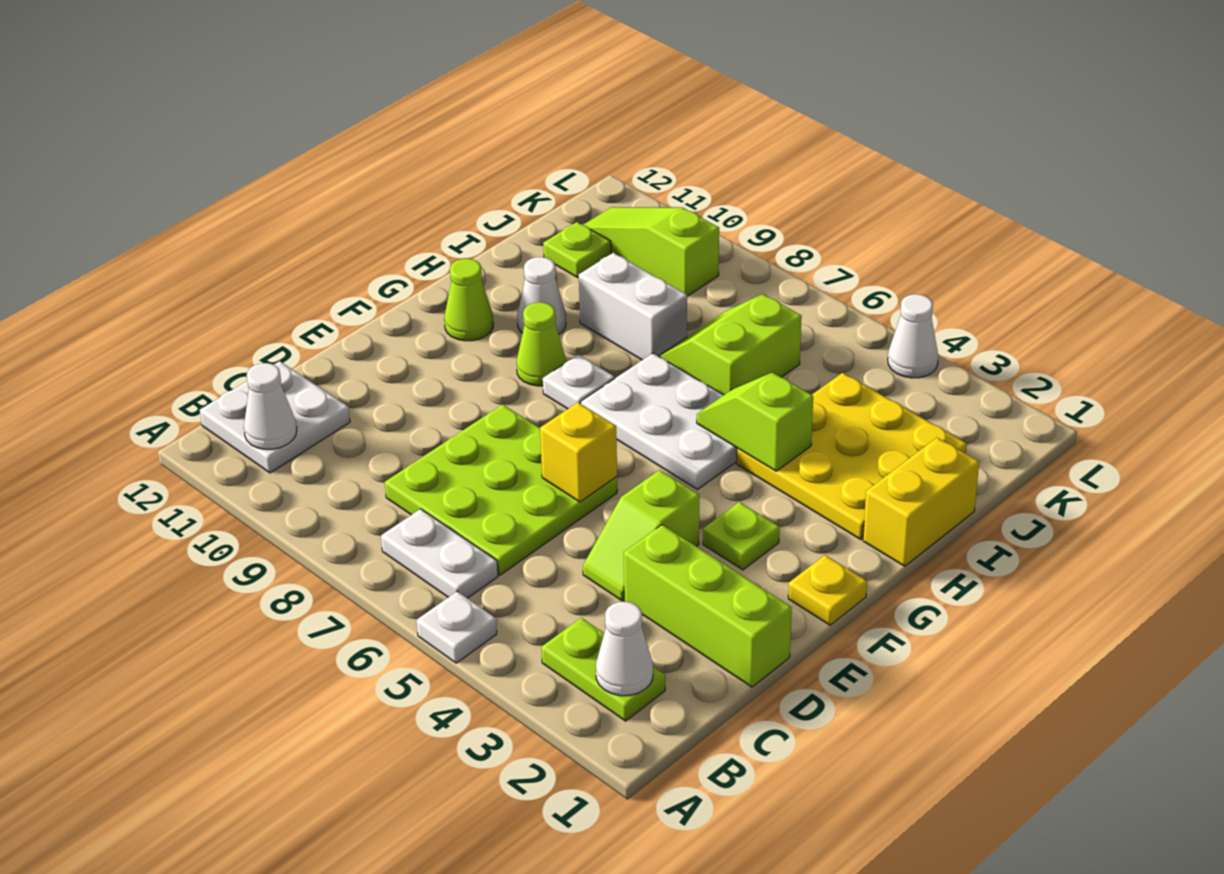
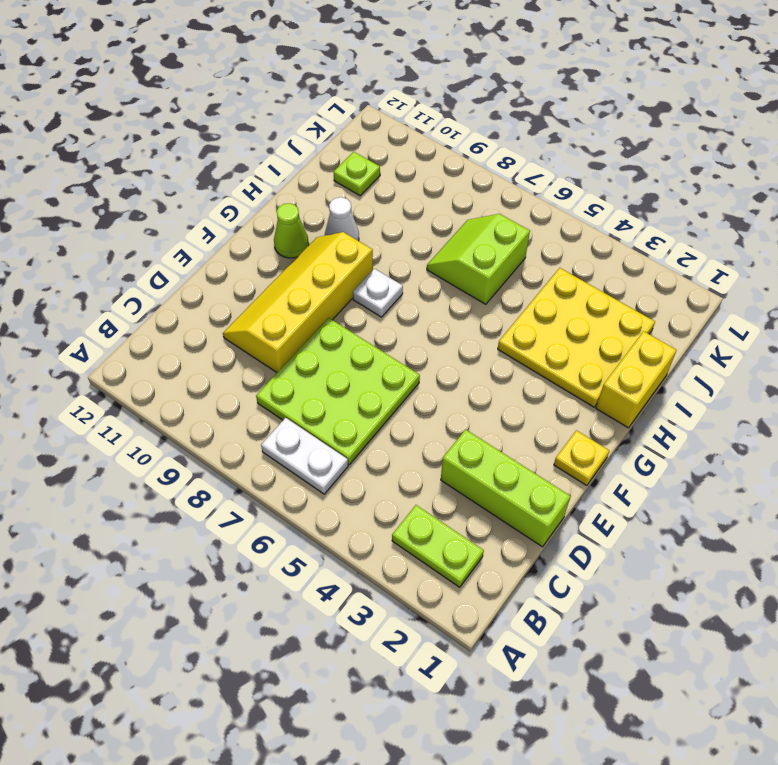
yellow 2x4 slope [223,232,373,372] -> lime 1x1 cone [517,302,566,386]
none -> white 1x1 plate [417,591,497,663]
none -> white 2x2 plate [200,361,350,473]
none -> lime 1x2 slope [583,470,699,601]

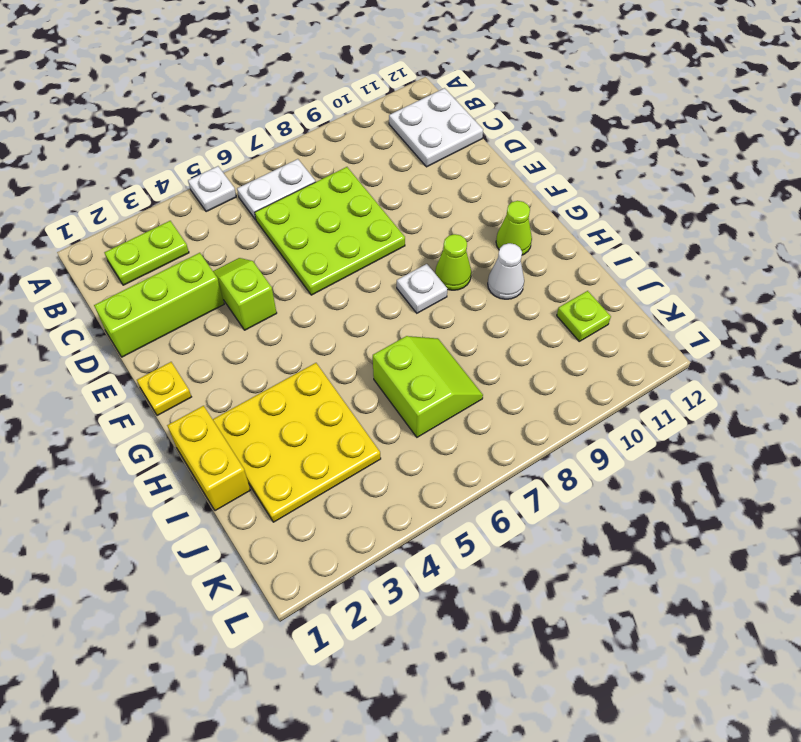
none -> lime 1x1 plate [703,502,780,570]
none -> white 2x3 plate [581,353,737,490]
none -> white 1x2 brick [579,253,687,360]

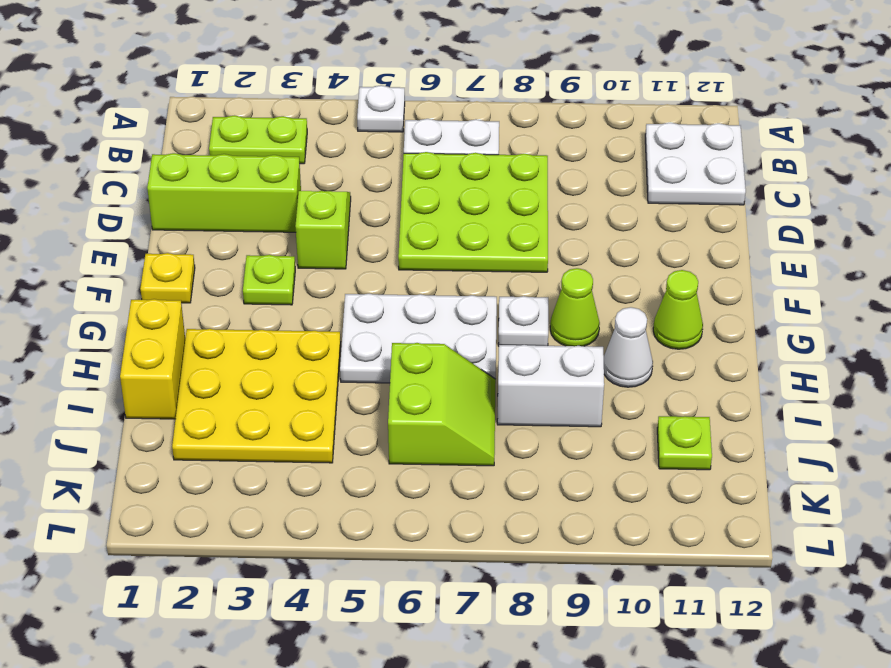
none -> lime 1x3 slope [584,207,719,296]
none -> white 1x1 cone [888,294,938,378]
none -> white 1x1 cone [596,602,653,696]

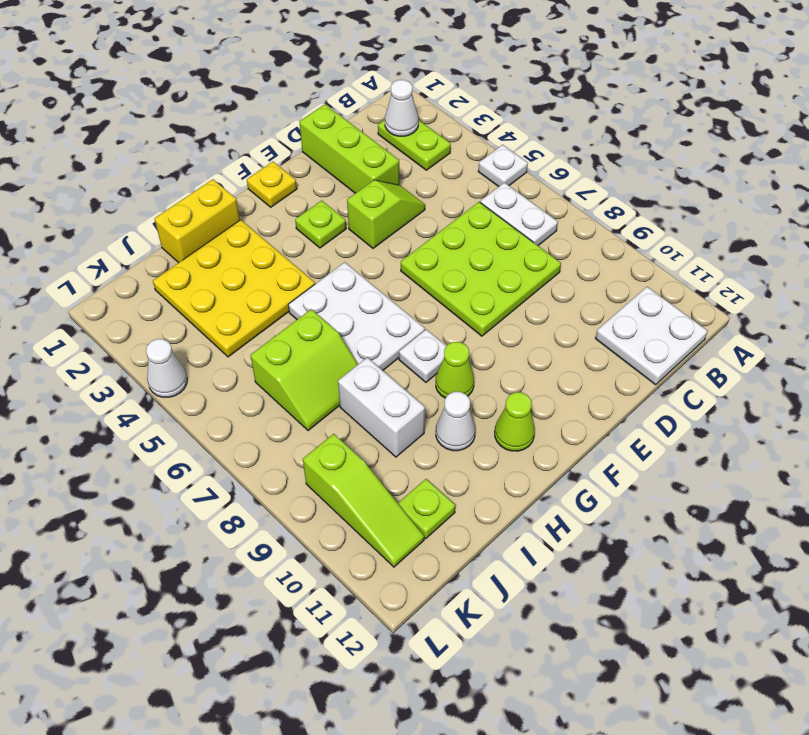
none -> white 1x1 cone [244,363,297,449]
none -> yellow 1x1 brick [540,403,617,502]
none -> lime 1x2 slope [697,372,813,471]

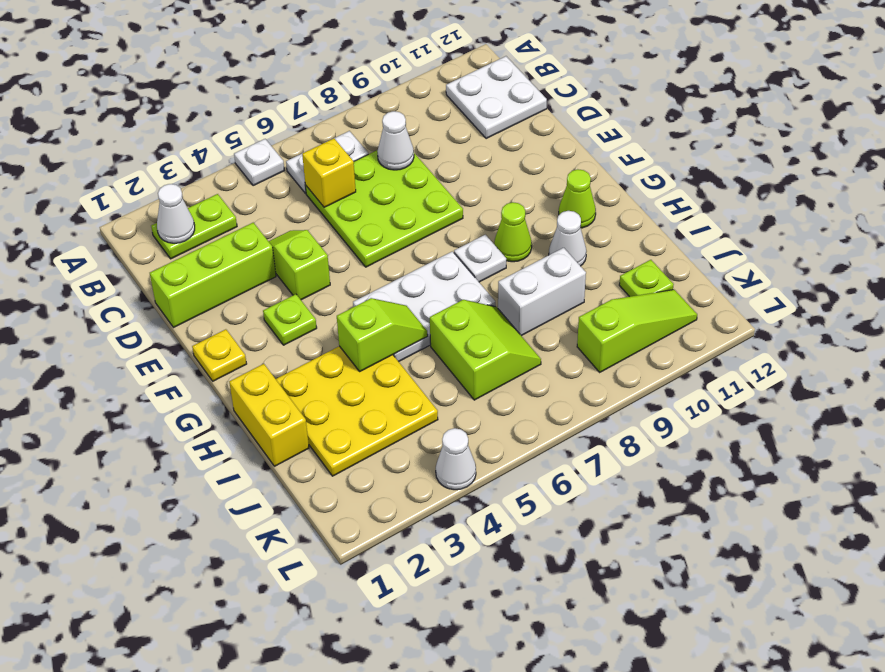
yellow 1x1 brick [302,138,356,207] -> yellow 1x1 brick moved to [540,403,617,502]
white 1x1 cone [377,111,414,170] -> white 1x1 cone moved to [244,363,297,449]

